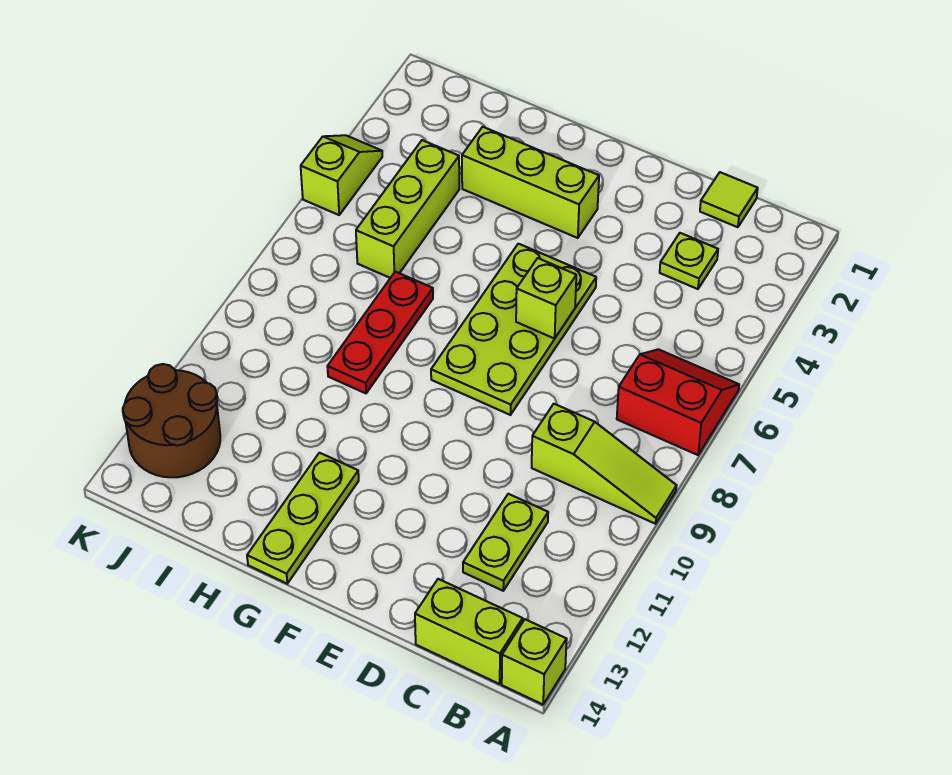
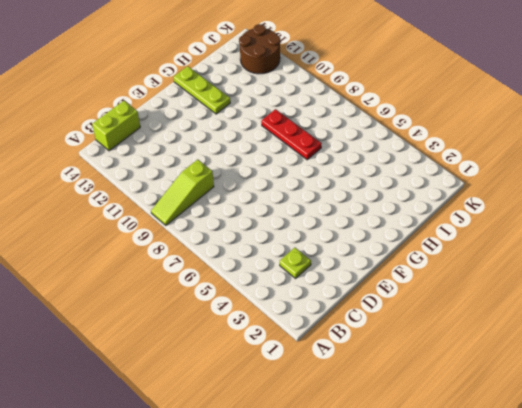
none -> red 2x2 slope [617,349,739,455]
none -> lime 1x1 brick [502,619,567,704]
none -> lime 1x1 tile [700,172,758,227]

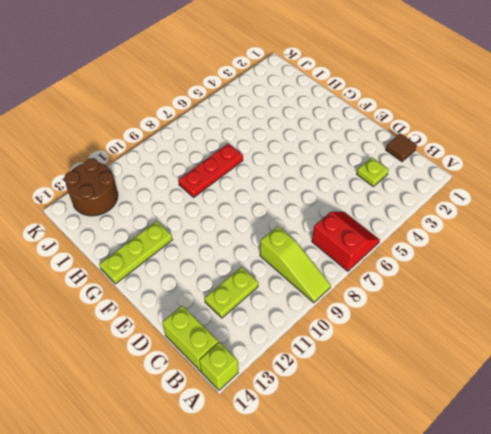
brown 1x1 tile [386,133,417,161] -> lime 1x1 tile [700,172,758,227]
none -> lime 2x4 plate [431,244,596,415]
none -> lime 1x3 brick [462,127,599,238]
none -> lime 1x3 brick [356,140,459,278]

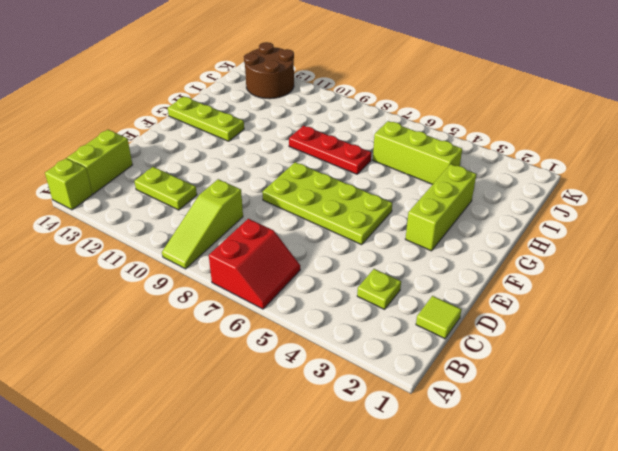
none -> lime 1x2 slope [301,135,382,215]
none -> lime 1x1 brick [516,258,576,339]

